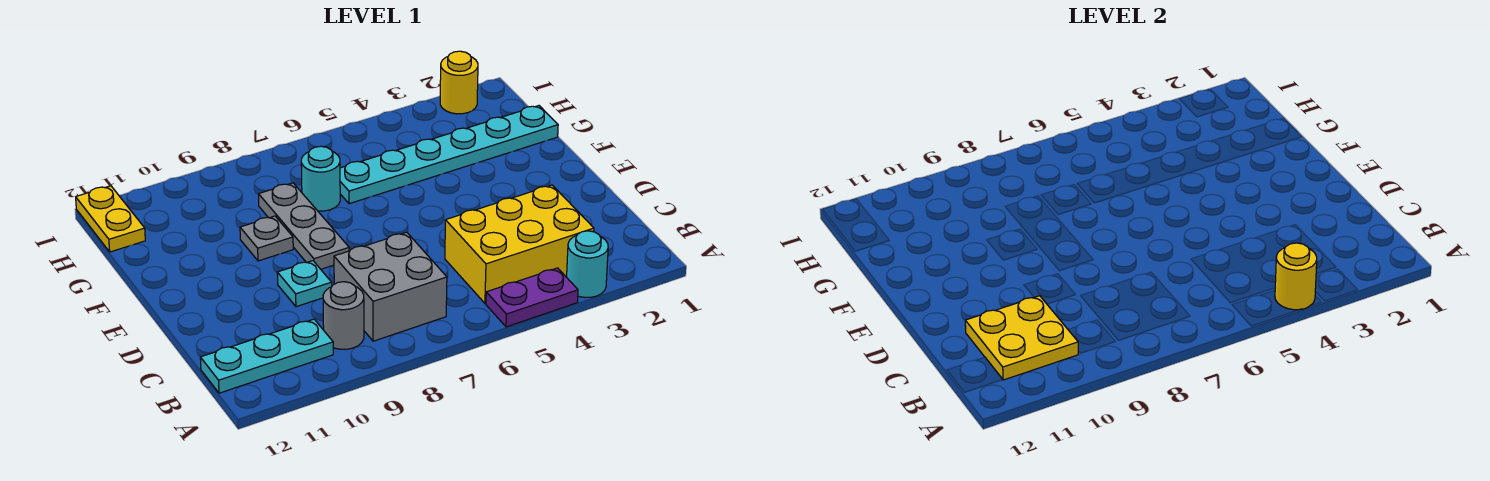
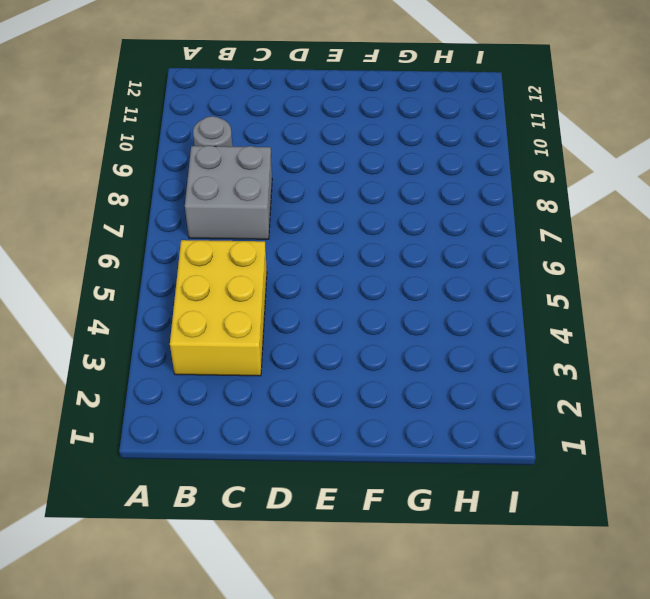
none -> cyan 1x1 round brick [567,231,608,298]
none -> purple 1x2 plate [486,268,578,327]
none -> cyan 1x3 plate [200,319,333,393]

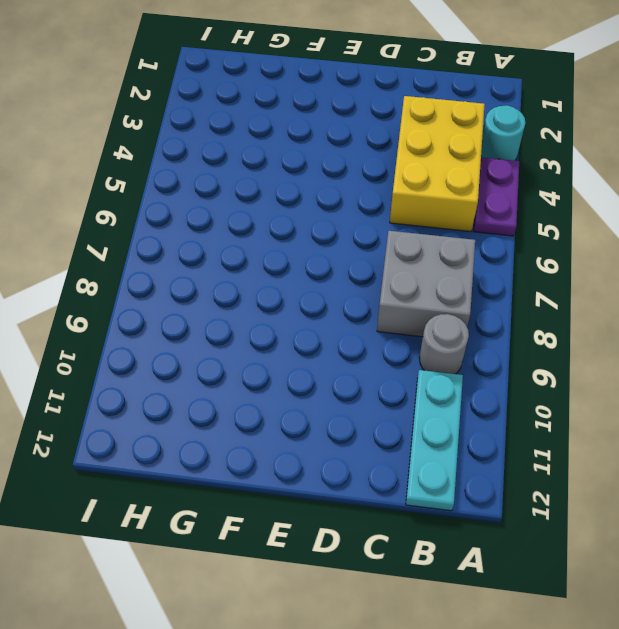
none -> cyan 1x1 plate [277,261,332,307]
none -> grey 1x3 plate [259,183,349,269]
none -> grey 1x1 plate [240,216,293,261]

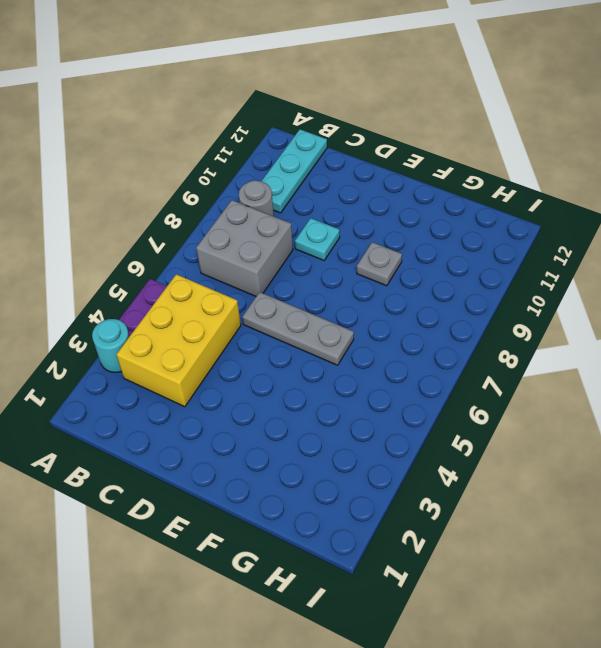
grey 1x3 plate [242,292,354,365] -> grey 1x3 plate moved to [259,183,349,269]
none -> cyan 1x6 plate [340,106,558,204]
none -> cyan 1x1 round brick [301,146,340,211]
none -> yellow 1x2 plate [76,186,145,252]

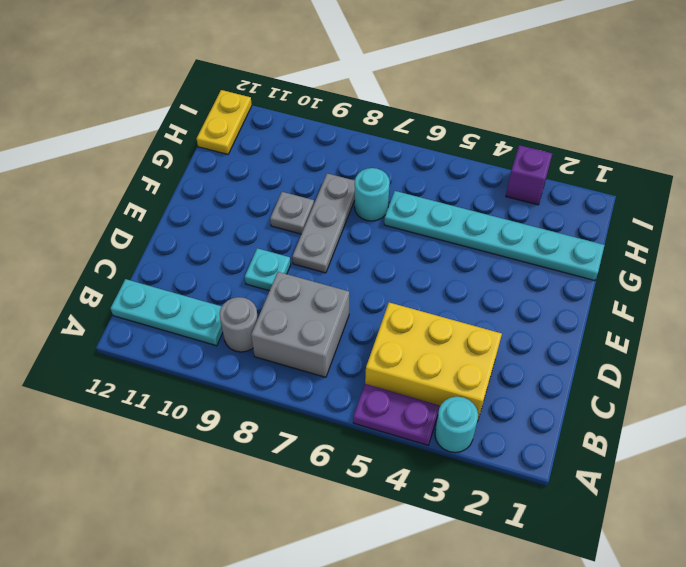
purple 1x1 brick [506,145,552,205] -> none
none -> yellow 1x1 round brick [440,51,478,114]
none -> yellow 1x1 round brick [1275,243,1317,310]
none -> yellow 2x2 plate [965,296,1078,380]

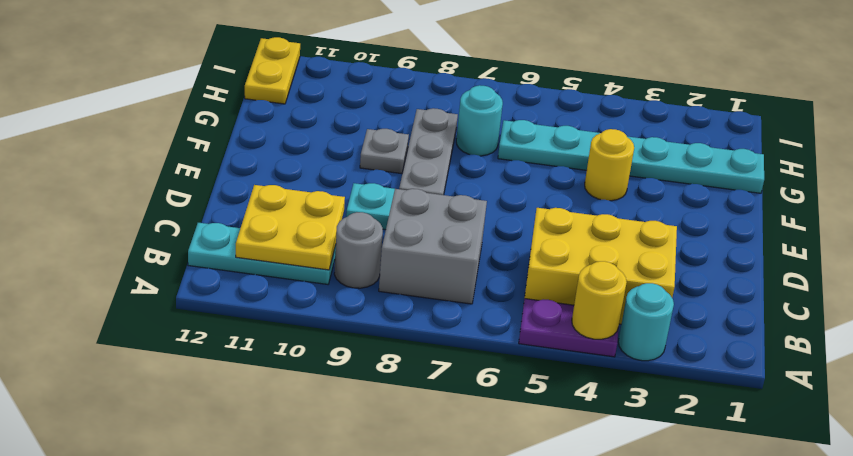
yellow 1x1 round brick [585,129,634,201] -> yellow 1x1 round brick moved to [440,51,478,114]

